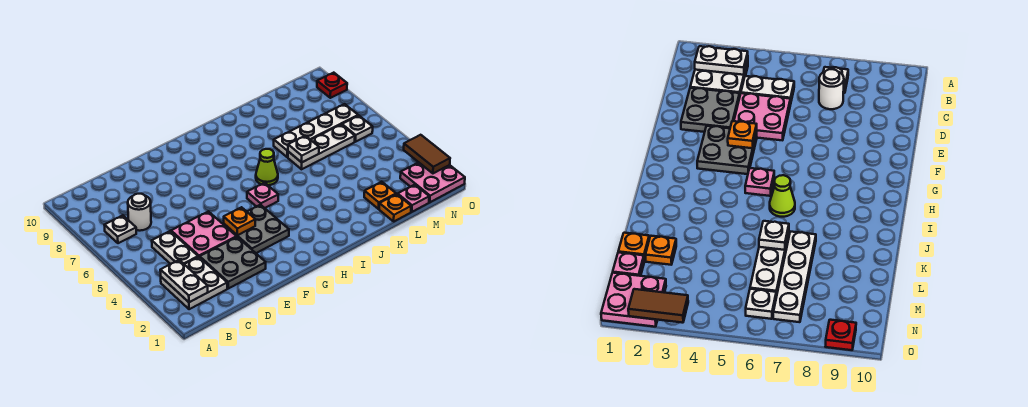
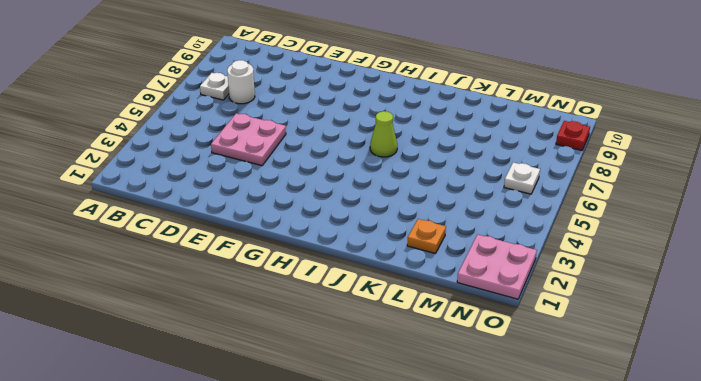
none -> white 2x2 plate [161,257,227,309]
none -> white 1x2 plate [152,231,198,264]
none -> grey 2x2 plate [200,237,266,289]

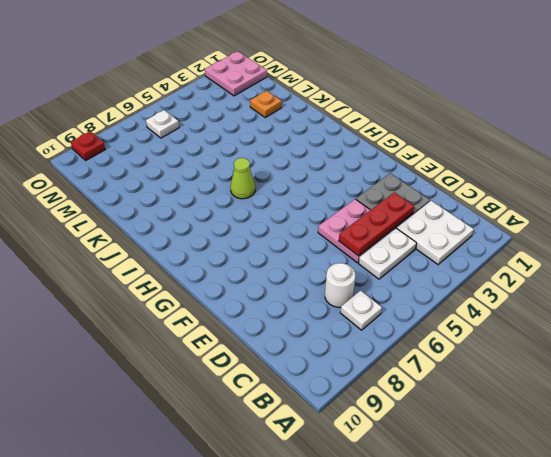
red 1x3 plate [339,192,414,256] -> none
none -> grey 2x2 plate [224,205,289,253]
none -> pink 1x1 plate [247,183,278,208]
none -> white 1x3 plate [288,125,355,169]

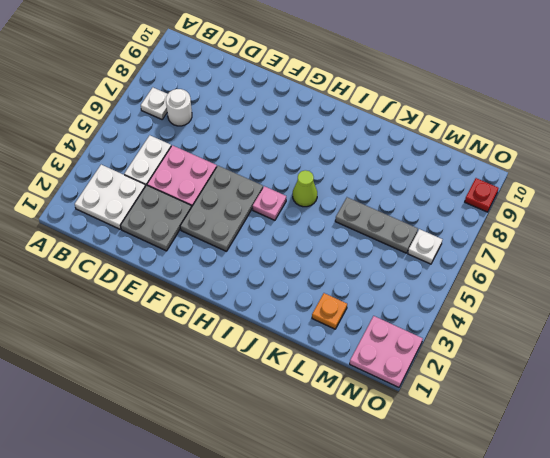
grey 2x3 plate [180,166,263,251] -> grey 2x2 plate [224,205,289,253]
grey 1x3 plate [335,197,418,253] -> white 1x3 plate [288,125,355,169]
none -> white 1x4 plate [274,104,358,157]
none -> orange 1x1 plate [379,194,411,221]
none -> pink 1x1 plate [398,185,429,212]

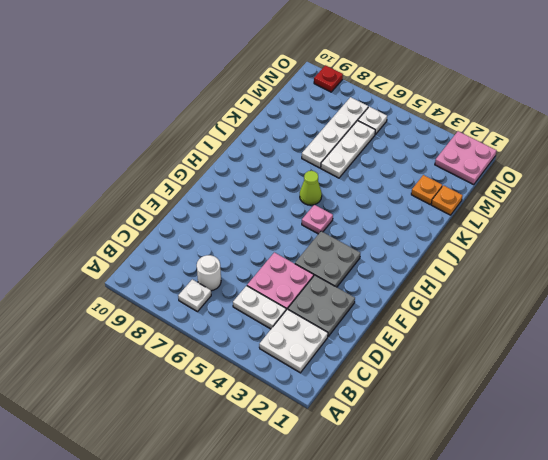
none -> pink 1x1 plate [398,185,429,212]
none -> white 1x2 plate [160,260,208,302]
none -> orange 1x1 plate [224,207,255,235]

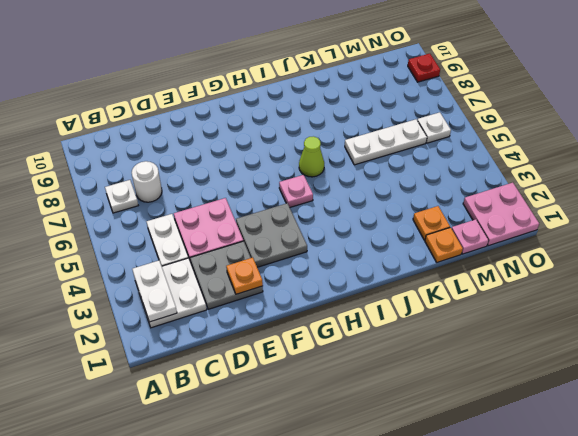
orange 1x1 plate [226,258,263,294] -> orange 1x1 plate moved to [224,207,255,235]
none -> white 1x4 plate [274,104,358,157]
none -> white 1x1 plate [288,136,319,162]
none -> brown 1x2 tile [404,135,450,173]

